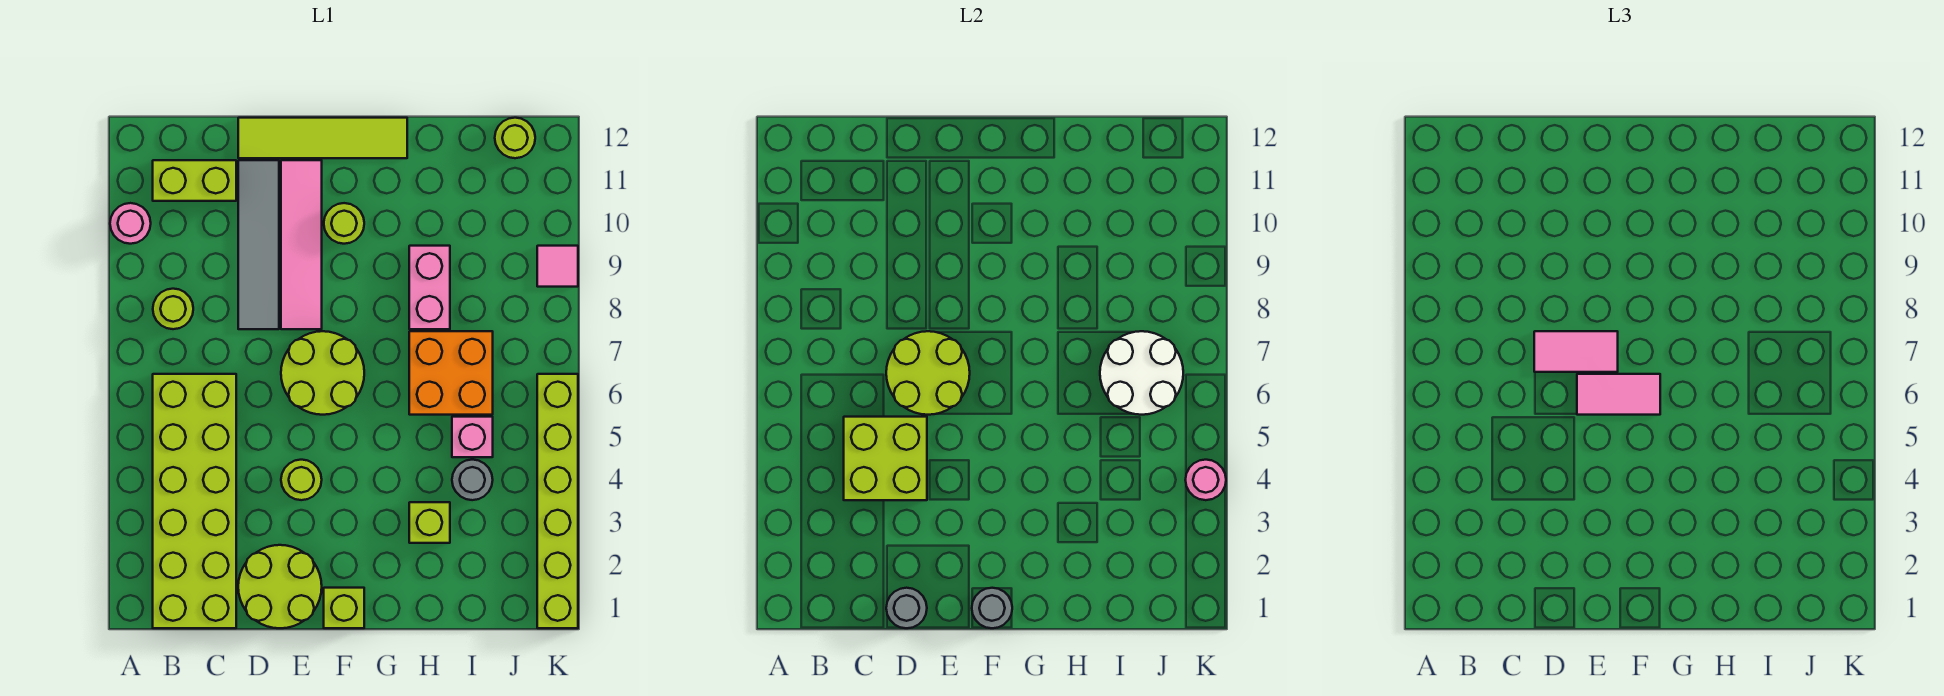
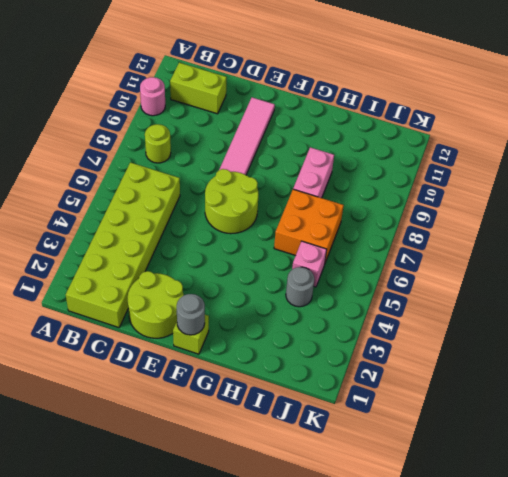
none -> grey 1x4 tile [238,160,279,329]
none -> lime 1x4 tile [238,118,407,158]
none -> lime 1x1 round brick [281,460,322,500]

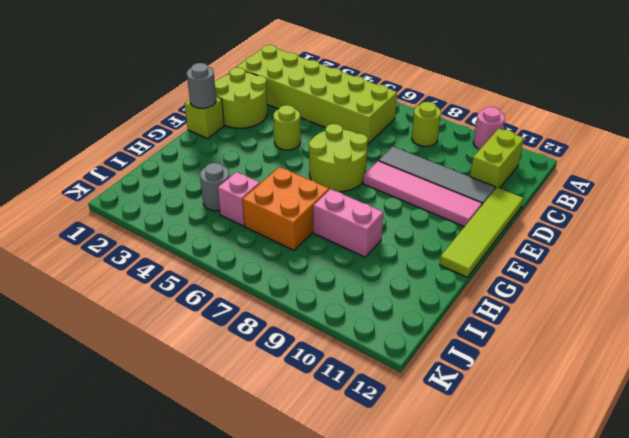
none -> lime 1x1 round brick [324,203,364,244]
none -> lime 1x1 brick [409,502,450,543]
none -> lime 1x1 round brick [495,118,535,158]

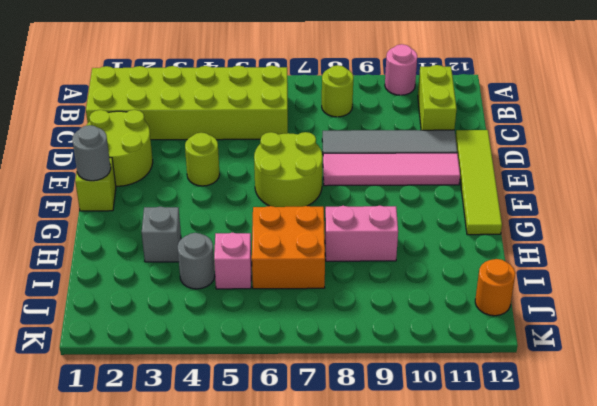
grey 1x1 brick [142,207,181,262] -> lime 1x1 brick [409,502,450,543]
orange 1x1 round brick [475,259,515,316] -> lime 1x1 round brick [495,118,535,158]
none -> lime 1x1 round brick [324,203,364,244]
none -> lime 1x6 brick [537,374,578,628]
none -> pink 1x1 tile [537,246,578,287]

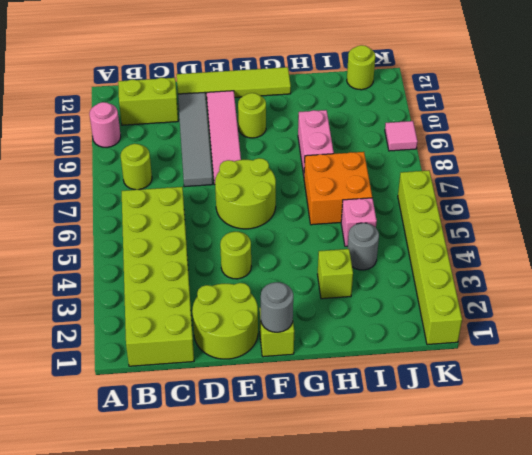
none -> lime 2x2 brick [844,417,927,500]
none -> grey 1x1 round brick [886,588,927,628]
none -> lime 2x2 round brick [886,331,970,415]

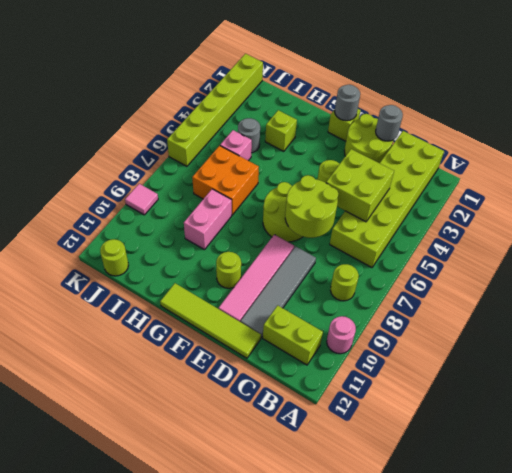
none -> white 2x2 round brick [1100,331,1183,415]
none -> pink 1x1 round brick [1186,460,1226,500]
none -> pink 1x2 tile [1534,331,1618,372]

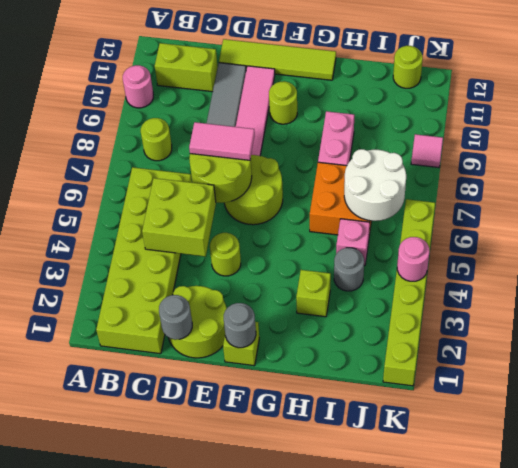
none -> pink 1x2 tile [1577,374,1660,415]

